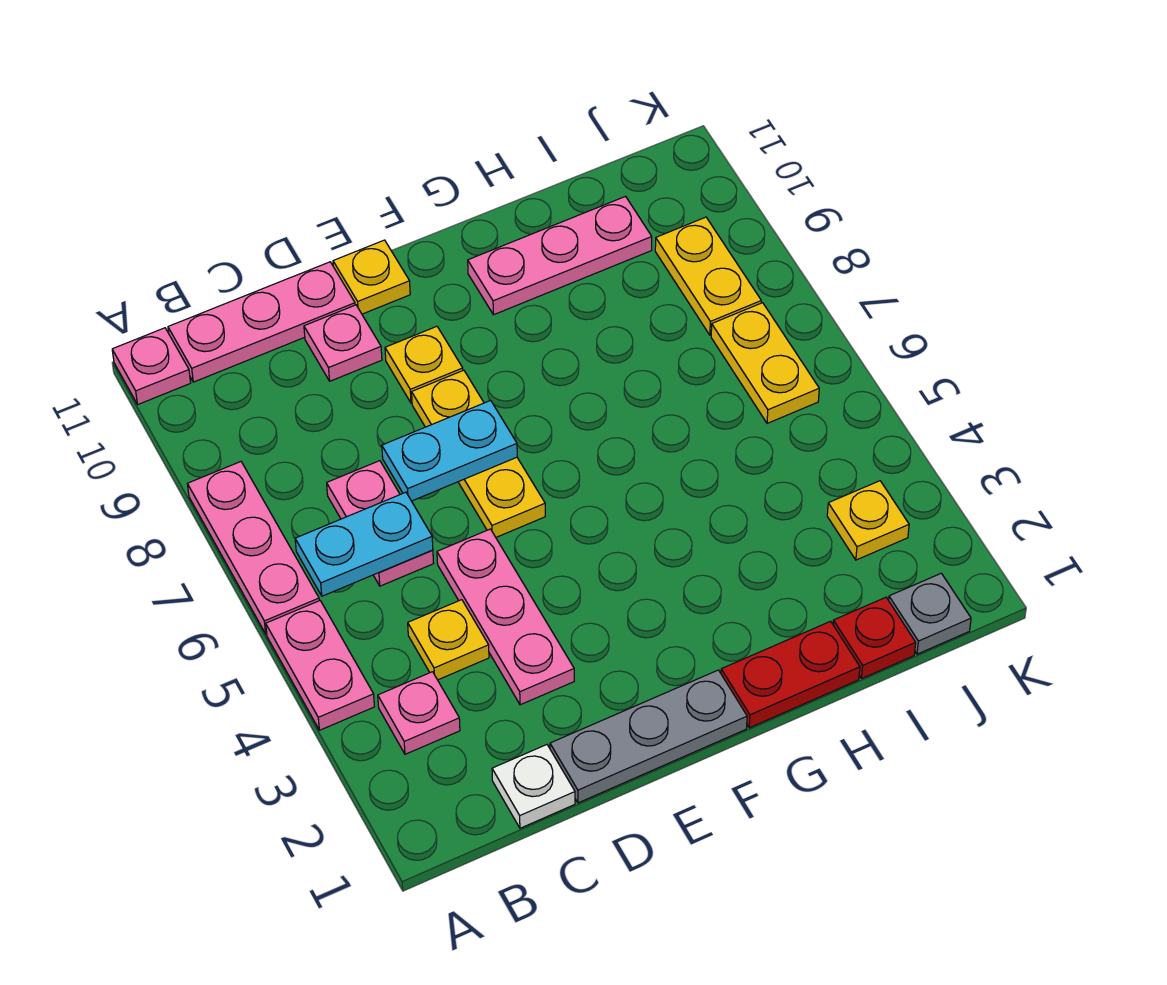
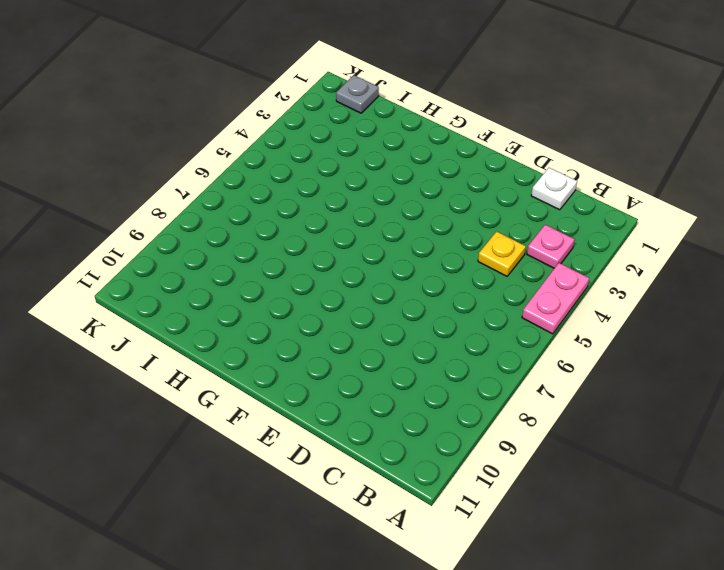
none -> pink 1x3 plate [187,462,319,634]
none -> pink 1x1 plate [112,328,191,404]
none -> pink 1x3 plate [168,262,355,382]

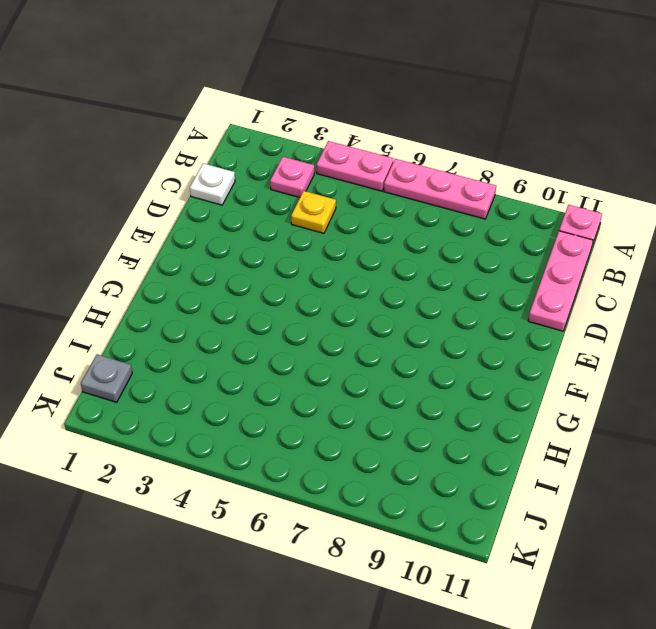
none -> pink 1x2 plate [327,461,434,586]
none -> grey 1x3 plate [550,670,747,803]
none -> pink 1x3 plate [437,529,574,705]

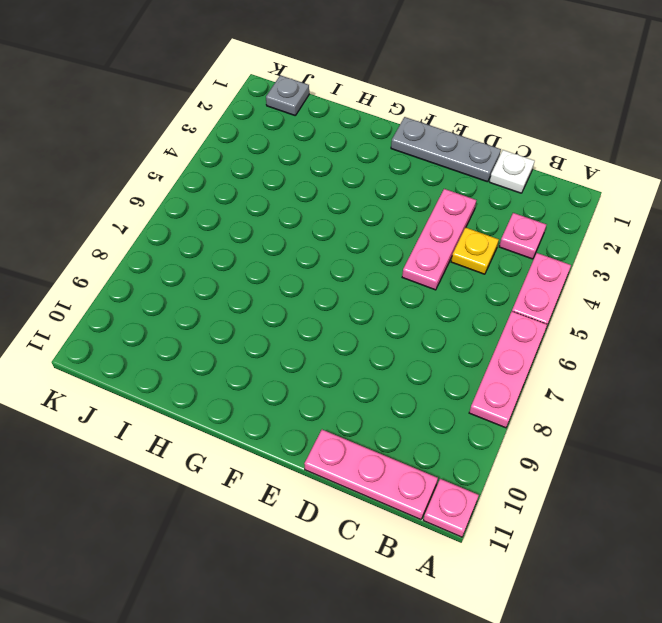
none -> pink 1x2 plate [327,461,434,586]
none -> pink 1x1 plate [304,305,382,381]
none -> yellow 1x3 plate [412,370,545,537]

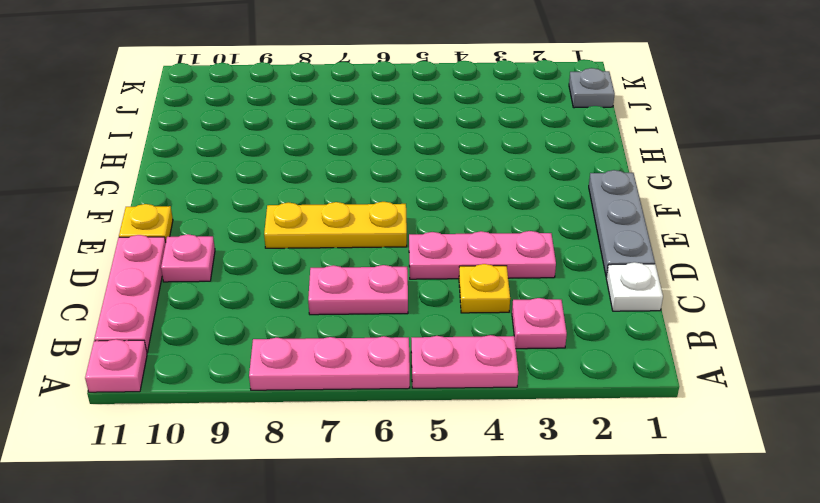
none -> yellow 1x1 plate [385,326,463,403]
none -> red 1x2 plate [721,621,860,728]
none -> pink 1x3 plate [468,197,652,315]

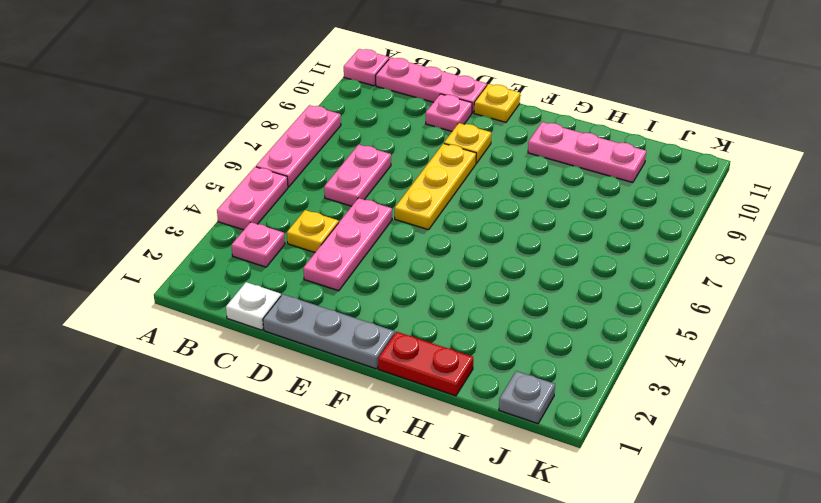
none -> red 1x1 plate [833,597,916,679]
none -> yellow 1x1 plate [827,481,909,560]
none -> yellow 1x2 plate [711,303,819,423]

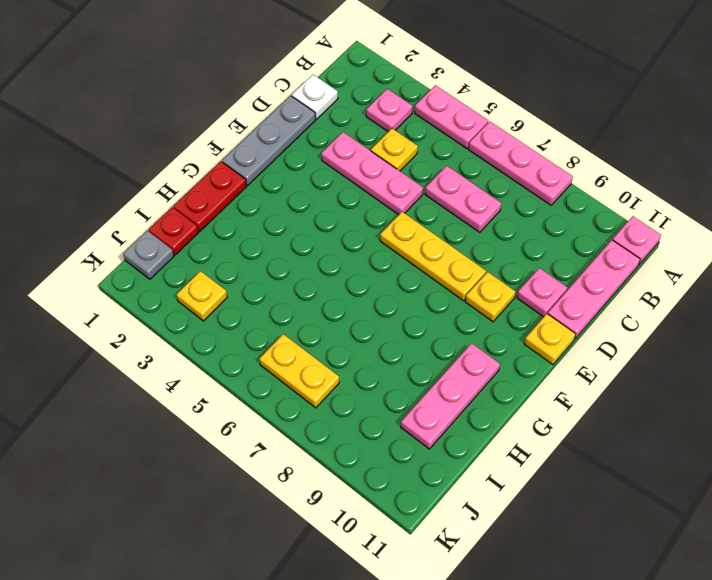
none -> yellow 1x2 plate [655,217,761,335]
none -> cyan 1x2 plate [295,492,433,596]
none -> cyan 1x2 plate [382,400,517,501]

